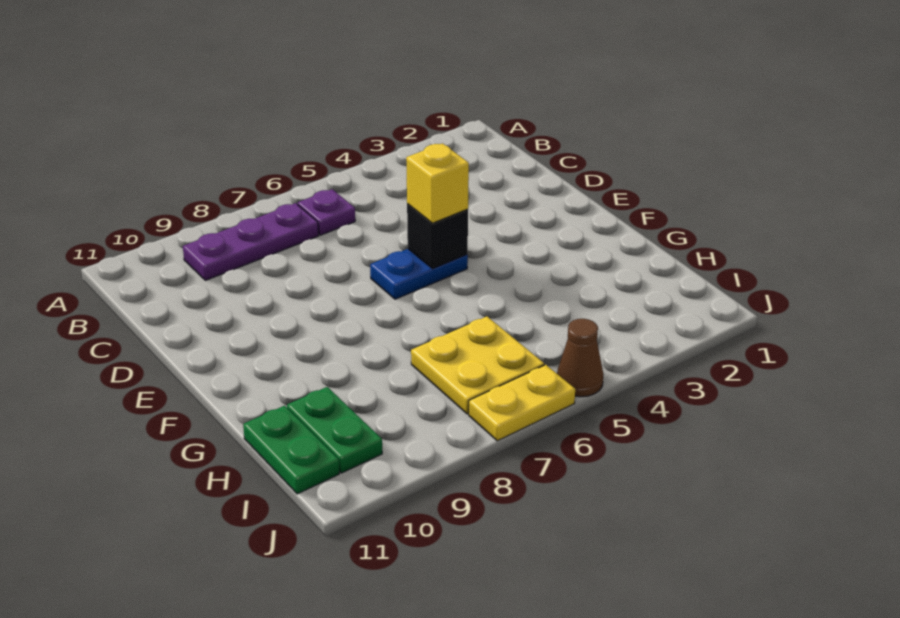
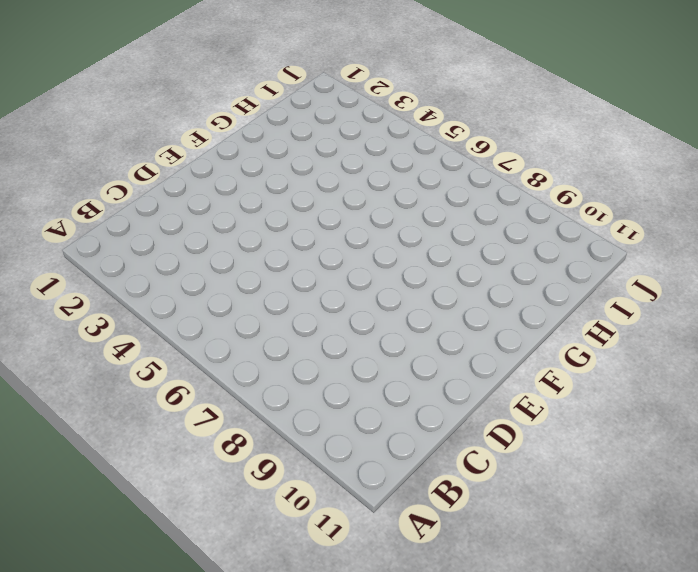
none -> purple 1x1 plate [298,189,355,235]
none -> purple 1x3 plate [183,203,319,280]

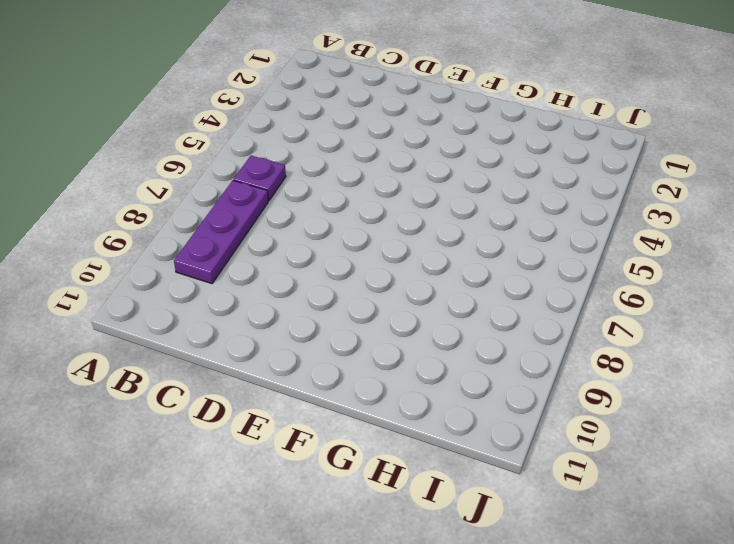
none -> blue 1x2 plate [370,249,468,299]
none -> yellow 2x2 plate [411,316,544,414]

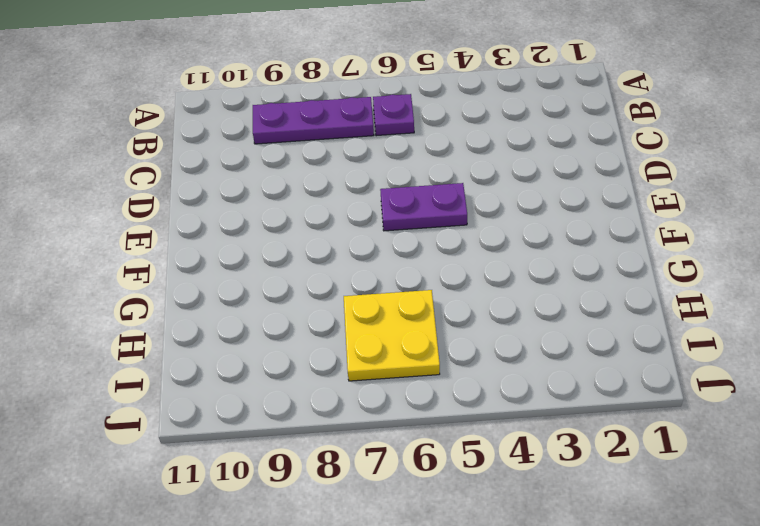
purple 1x2 plate [380,183,467,231] -> blue 1x2 plate [370,249,468,299]
none -> green 1x2 plate [287,387,382,473]
none -> green 1x2 plate [243,406,339,494]

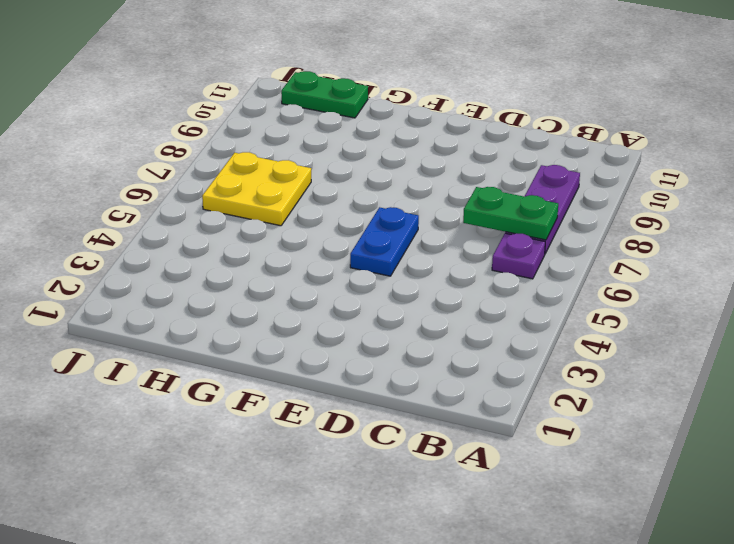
green 1x2 plate [463,187,558,240] -> green 1x2 plate moved to [287,387,382,473]
none -> brown 1x1 cone [557,319,603,397]
none -> yellow 1x2 plate [469,365,575,441]

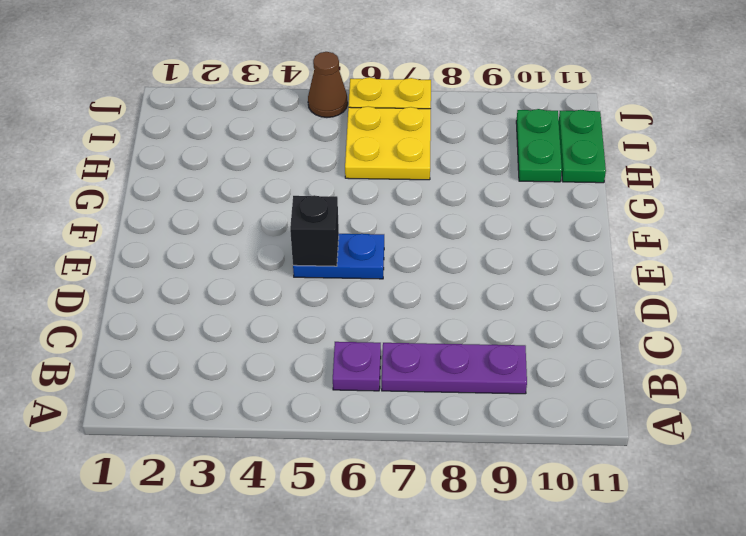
none -> yellow 1x1 brick [406,143,469,223]

